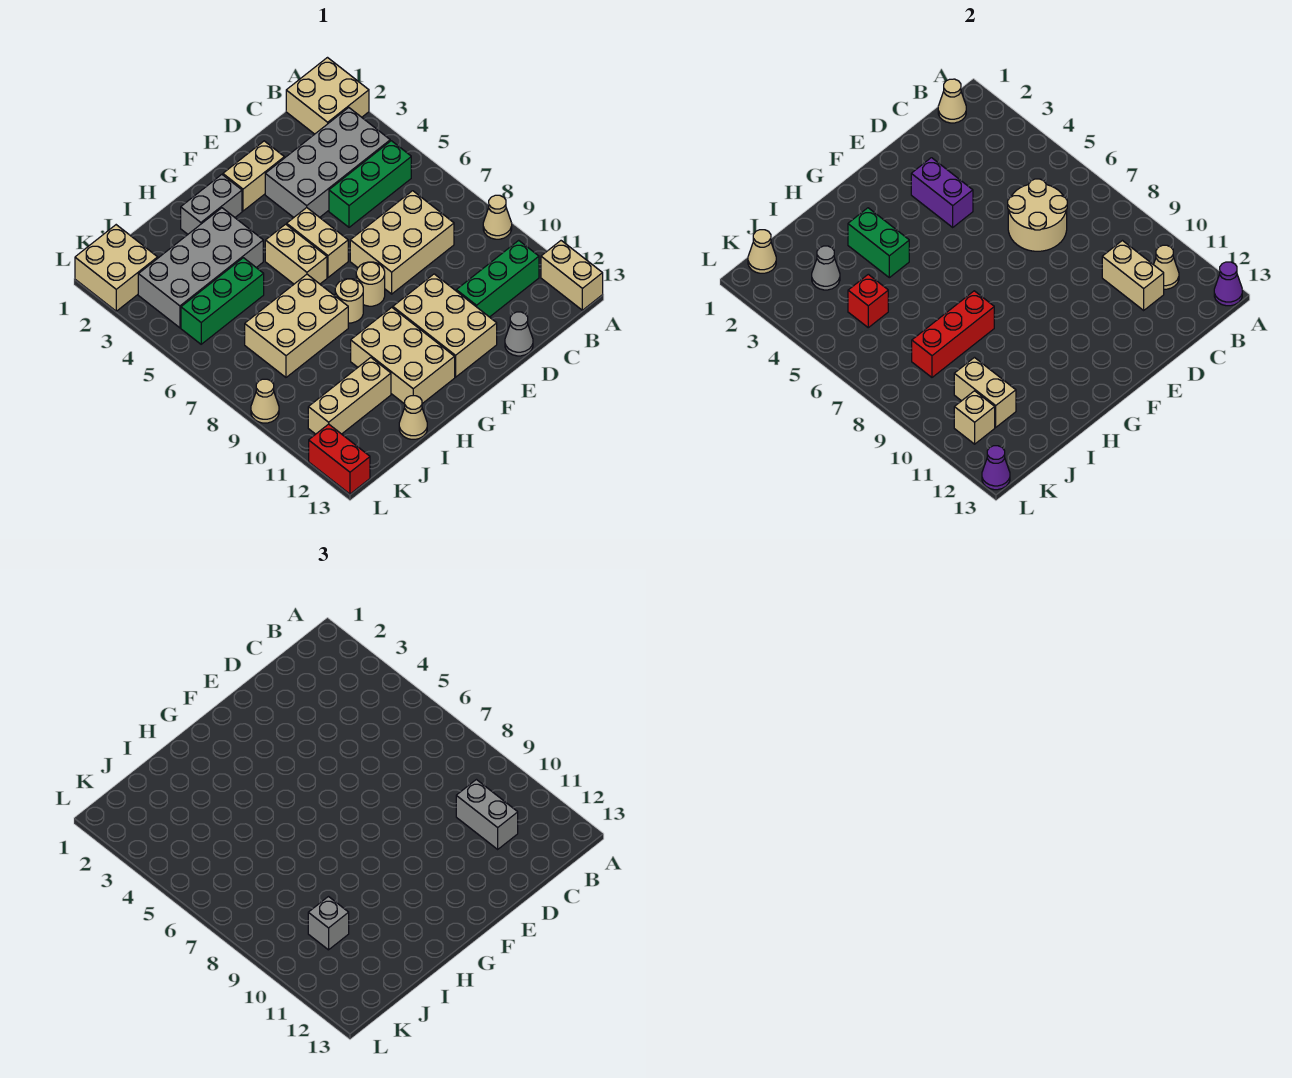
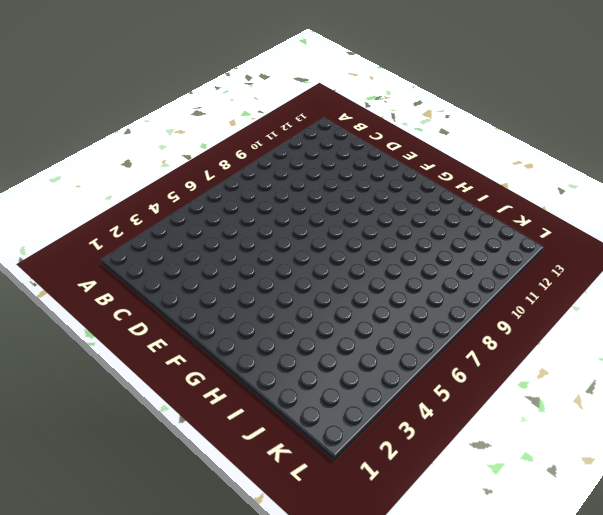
none -> tan 2x2 brick [286,58,369,134]
none -> tan 1x1 cone [483,195,512,239]
none -> tan 1x2 brick [541,241,603,310]
none -> grey 2x4 brick [265,108,390,217]

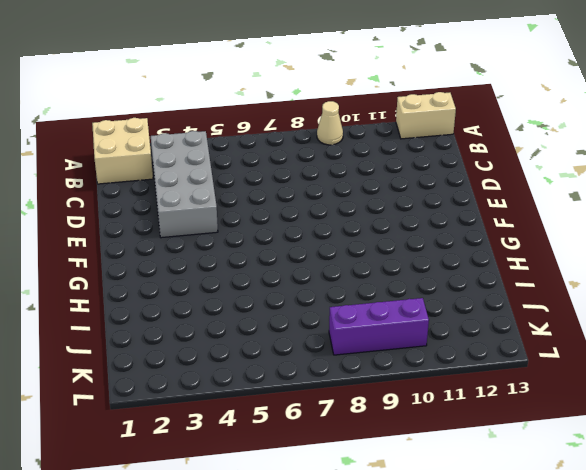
purple 1x3 brick [329,298,429,355] -> none
none -> green 1x3 brick [329,141,411,227]
none -> green 1x3 brick [456,240,539,317]
none -> tan 2x3 brick [350,191,454,294]
none -> grey 1x1 cone [505,312,533,356]

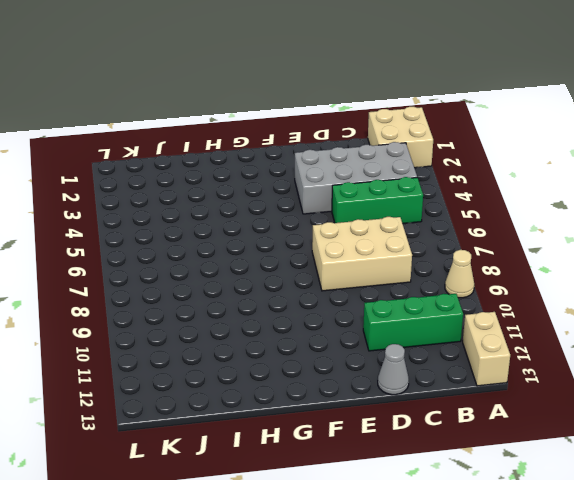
none -> tan 1x2 brick [223,141,284,211]
none -> tan 2x3 brick [393,274,497,377]
none -> tan 1x2 brick [287,208,348,277]
none -> tan 1x1 round brick [356,262,385,306]

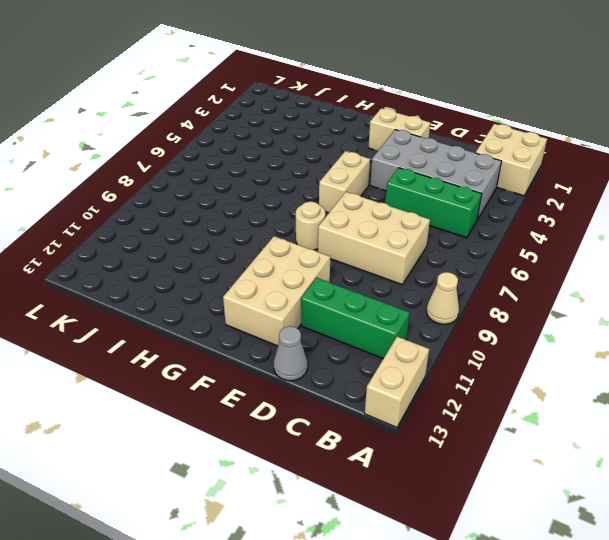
none -> grey 1x2 brick [181,175,242,234]
none -> tan 1x2 brick [265,224,327,284]
none -> tan 1x1 round brick [335,279,363,323]
none -> tan 2x3 brick [351,307,455,404]

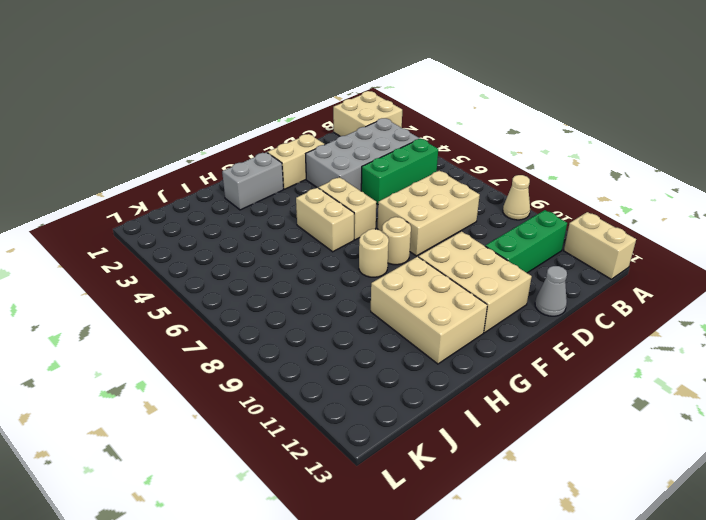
none -> grey 2x4 brick [138,208,263,328]
none -> tan 2x3 brick [245,274,348,377]
none -> green 1x3 brick [181,258,264,344]
none -> tan 1x3 brick [308,358,391,434]

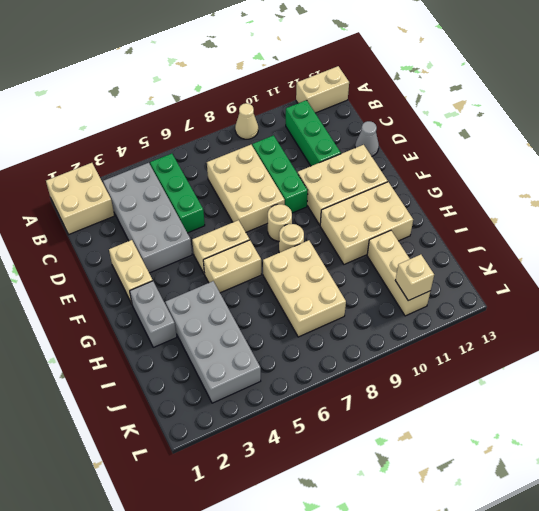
green 1x3 brick [252,135,308,213] -> green 1x3 brick moved to [181,258,264,344]
none -> tan 1x1 cone [399,396,427,439]
none -> tan 2x2 brick [75,225,158,311]
none -> tan 1x1 cone [251,379,279,423]
none -> red 1x2 brick [309,424,370,494]

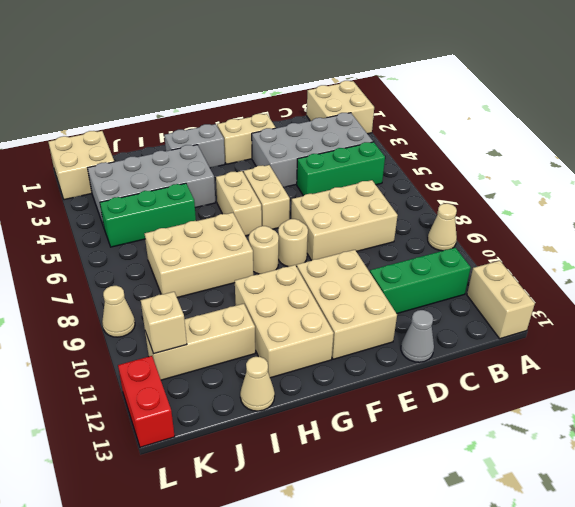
none -> purple 1x1 cone [1214,262,1242,306]
none -> tan 1x1 cone [938,79,966,123]
none -> tan 1x1 cone [1154,245,1179,289]
none -> tan 2x2 round brick [1008,179,1067,251]

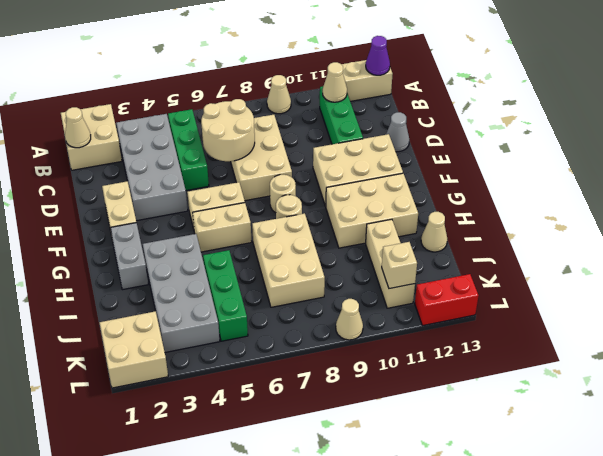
none -> tan 1x2 brick [1102,241,1164,310]
none -> purple 1x2 brick [911,158,973,227]
none -> green 1x2 brick [848,208,909,278]
none -> red 1x3 brick [912,291,994,377]

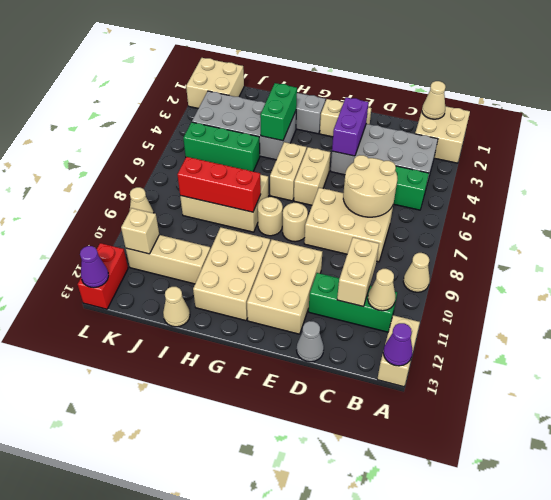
none -> grey 1x1 cone [812,246,840,290]
none -> red 1x1 brick [848,274,888,328]
none -> tan 1x2 brick [954,358,1016,427]
none -> tan 1x1 cone [748,230,776,273]

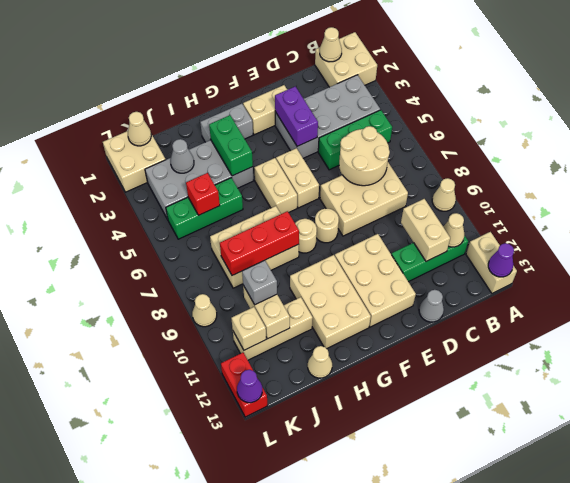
none -> grey 1x2 brick [456,780,518,849]

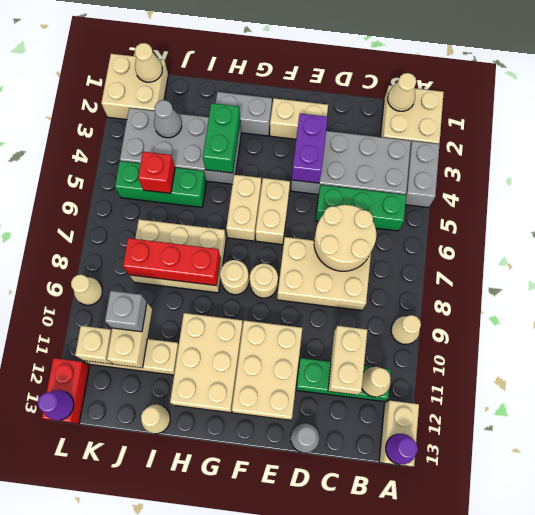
grey 1x2 brick [405,141,440,208] -> grey 1x2 brick moved to [456,780,518,849]

